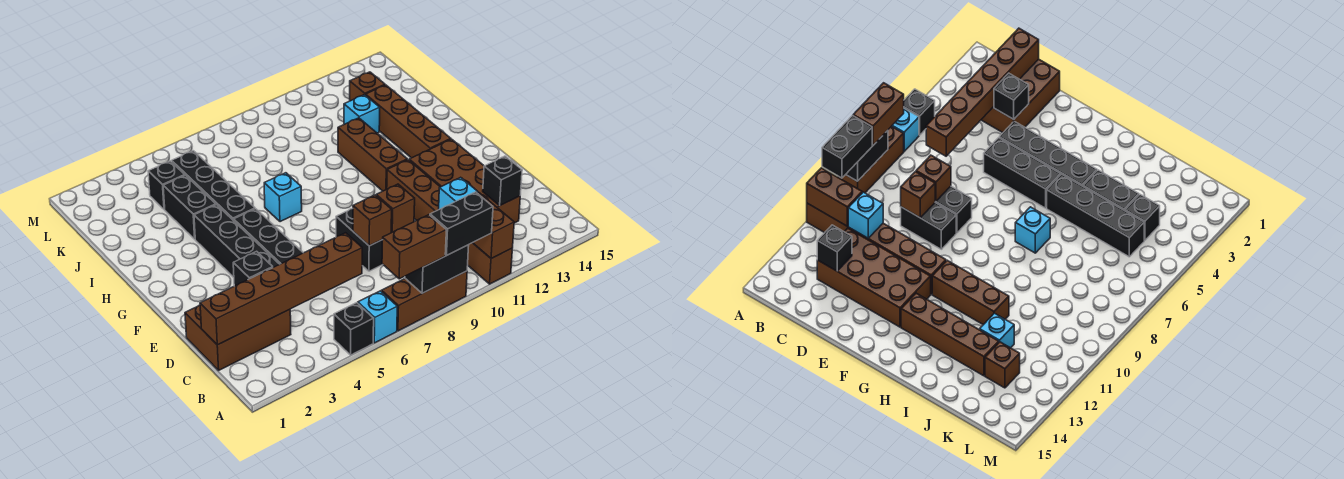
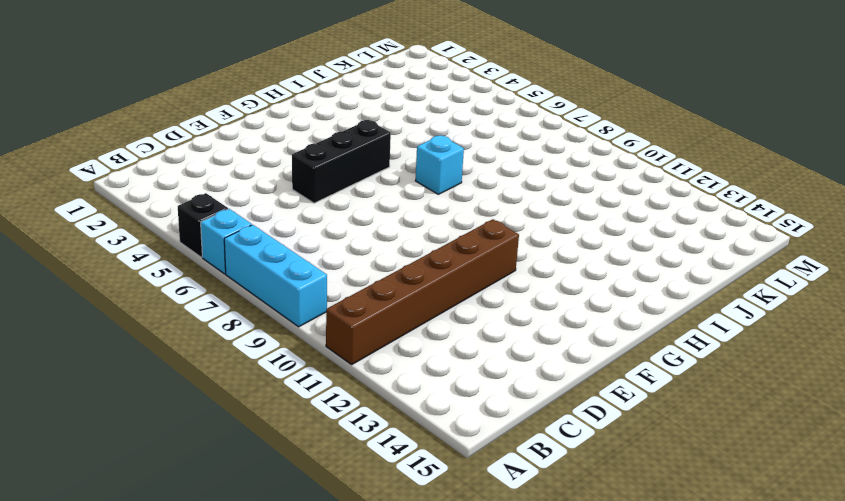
cyan 1x3 brick [224,225,327,327] -> brown 1x3 brick [382,271,467,331]
none -> brown 2x3 brick [185,305,291,370]
none -> brown 2x4 brick [409,139,520,223]
none -> black 1x2 brick [336,208,383,271]

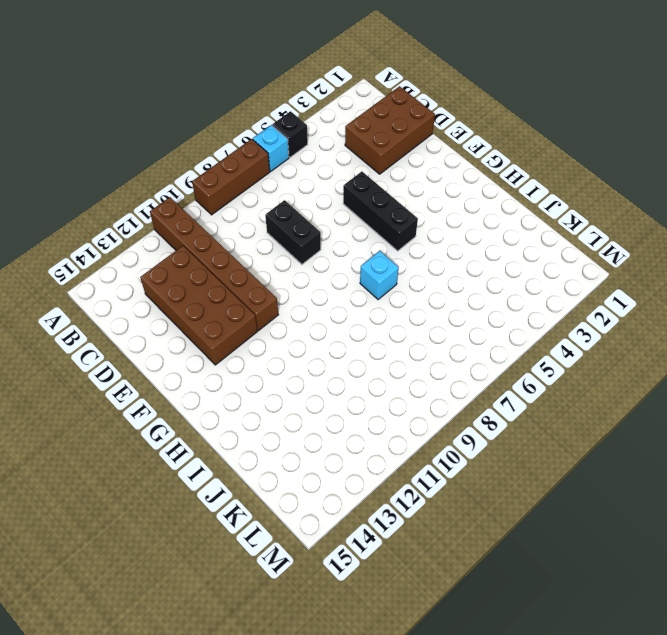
none -> black 1x2 brick [901,203,956,249]
none -> black 1x4 brick [194,205,280,277]
none -> brown 1x3 brick [338,118,407,191]

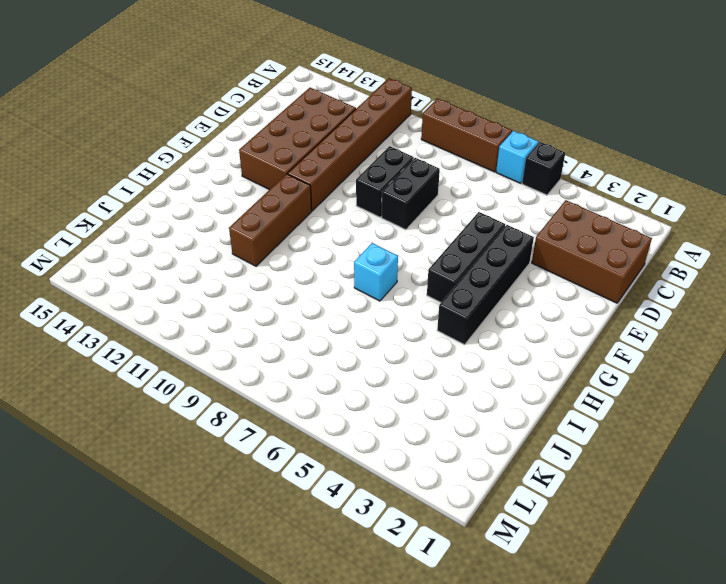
none -> brown 1x4 brick [366,85,451,158]
none -> black 1x4 brick [172,151,255,221]
none -> black 1x2 brick [163,175,216,239]

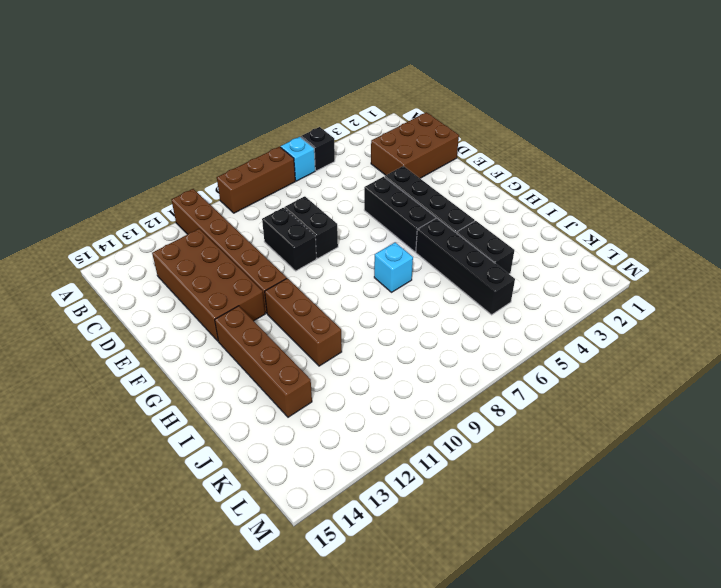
none -> cyan 1x1 brick [344,95,380,133]
none -> black 1x1 brick [148,161,185,210]
none -> brown 1x1 brick [350,72,385,101]

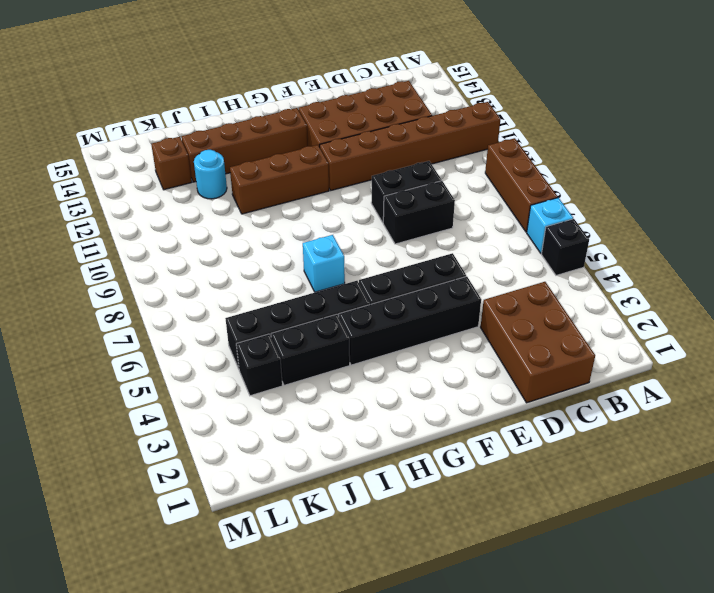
cyan 1x1 round brick [194,150,227,199] -> cyan 1x1 brick [344,95,380,133]
none -> black 1x2 brick [405,245,469,293]
none -> brown 1x2 brick [473,192,514,259]
none -> brown 1x6 brick [200,233,362,345]

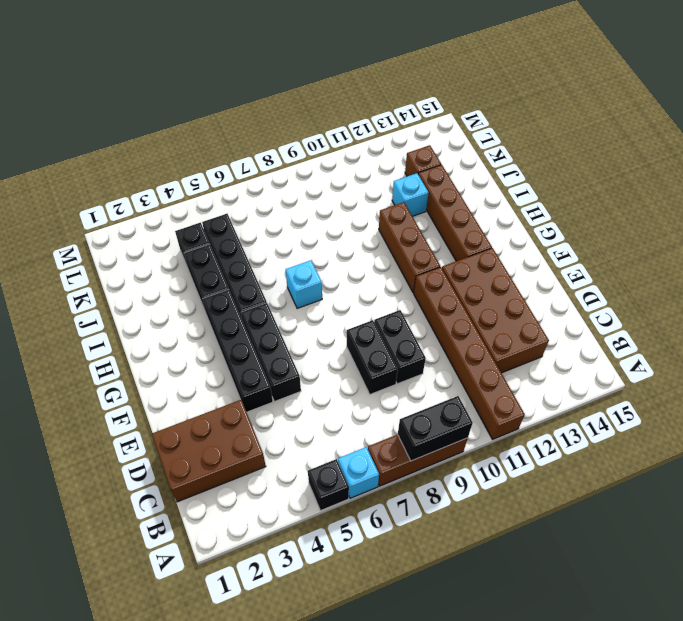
none -> brown 1x2 brick [473,192,514,259]
none -> brown 1x6 brick [200,233,362,345]
none -> cyan 1x1 brick [439,177,478,209]

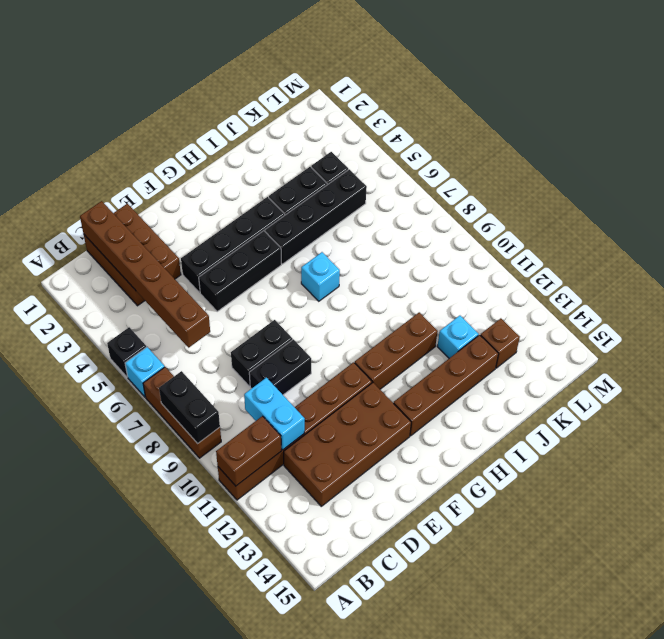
cyan 1x2 brick [244,378,305,450] -> cyan 1x1 brick [439,177,478,209]
none -> black 1x1 brick [483,156,522,205]
none -> black 1x1 brick [233,251,273,286]
none -> brown 1x1 brick [353,195,392,246]

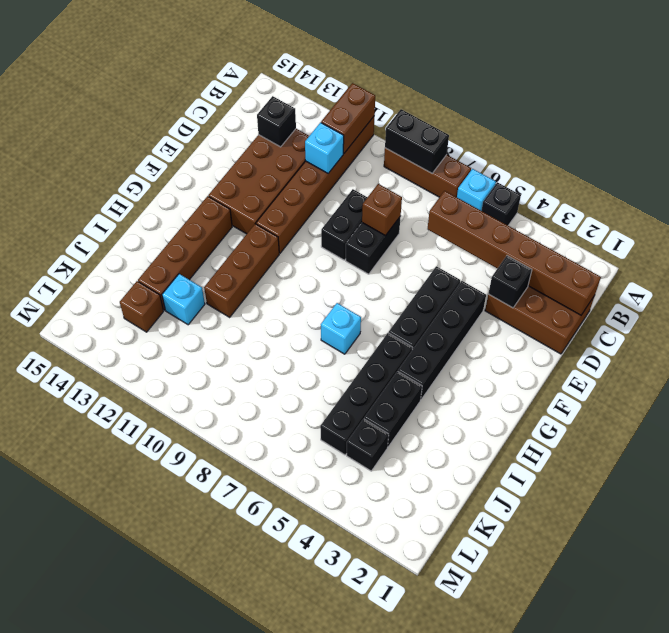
none -> brown 1x1 brick [376,184,415,233]
none -> brown 1x2 brick [382,215,446,279]
none -> black 1x2 brick [430,192,493,256]

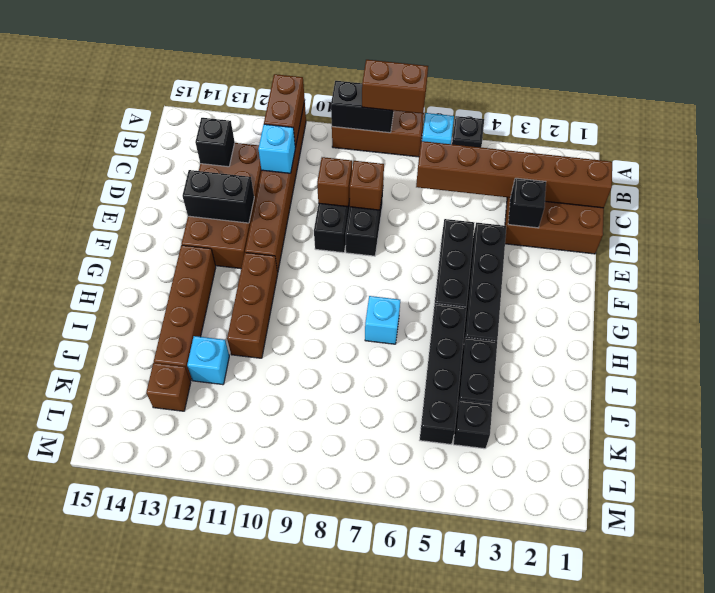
black 1x2 brick [182,170,254,223] -> black 1x2 brick moved to [430,192,493,256]

